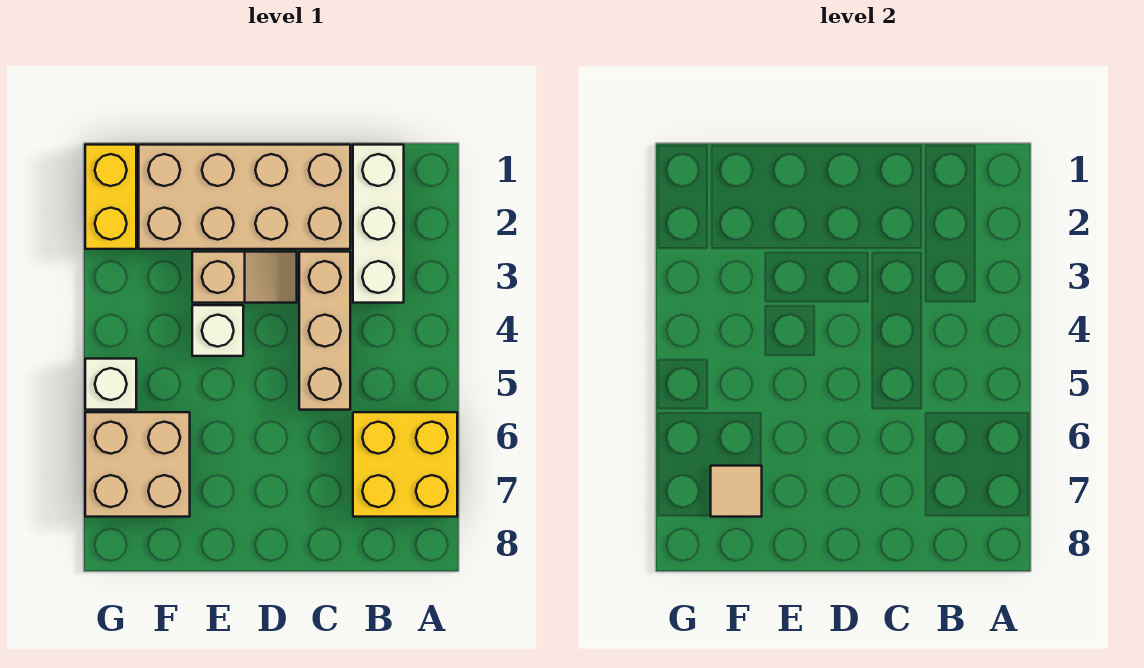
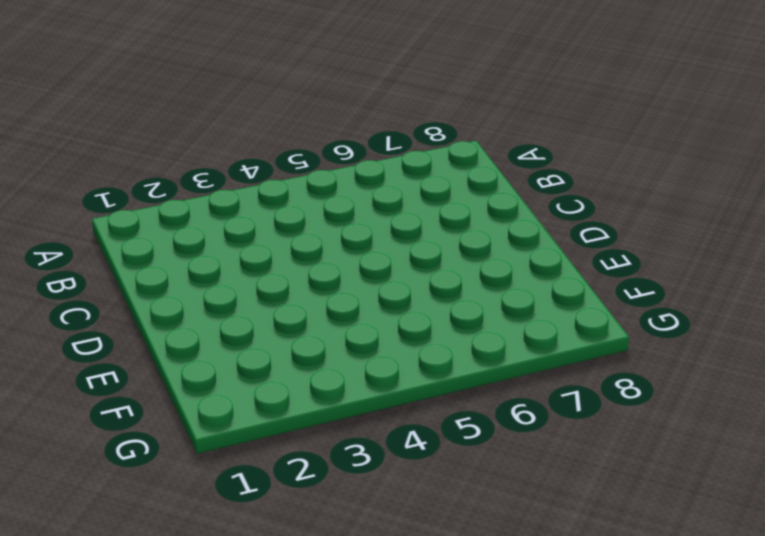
none -> yellow 2x2 brick [353,412,457,517]
none -> white 1x3 brick [353,145,404,303]

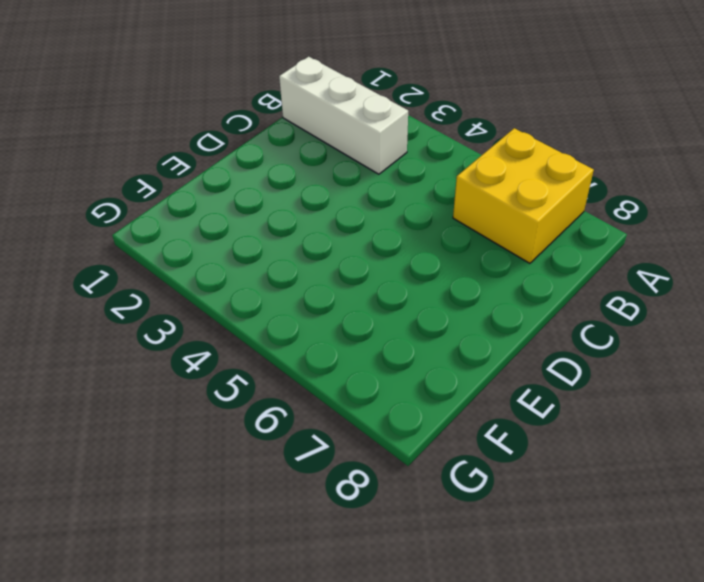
none -> tan 2x4 brick [139,145,350,249]
none -> tan 1x3 brick [299,252,350,410]

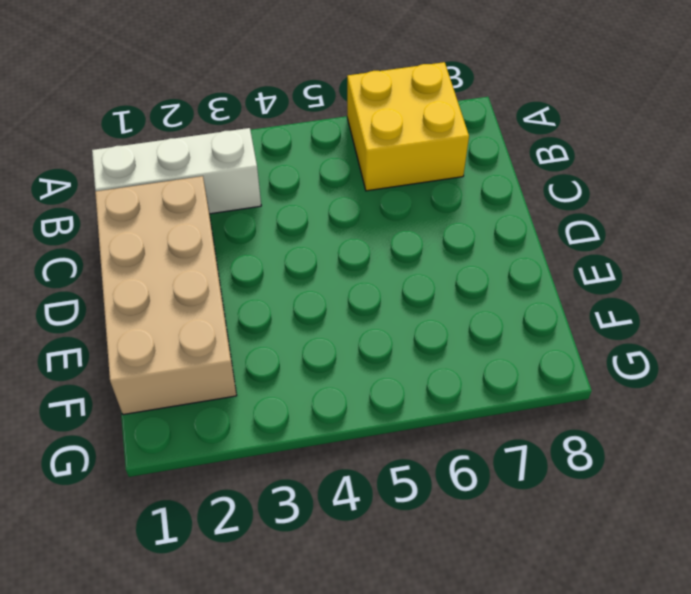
none -> tan 1x3 brick [299,252,350,410]
none -> tan 1x2 slope [192,252,297,303]

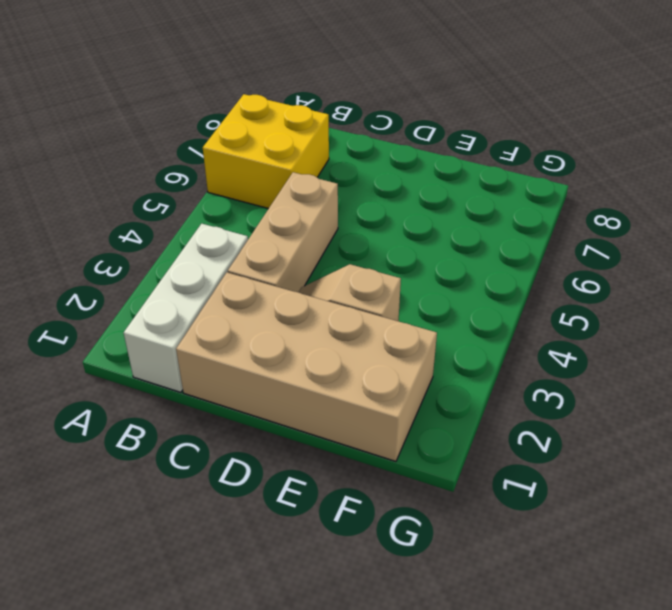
none -> white 1x1 brick [192,305,243,356]
none -> tan 2x2 brick [85,412,190,517]

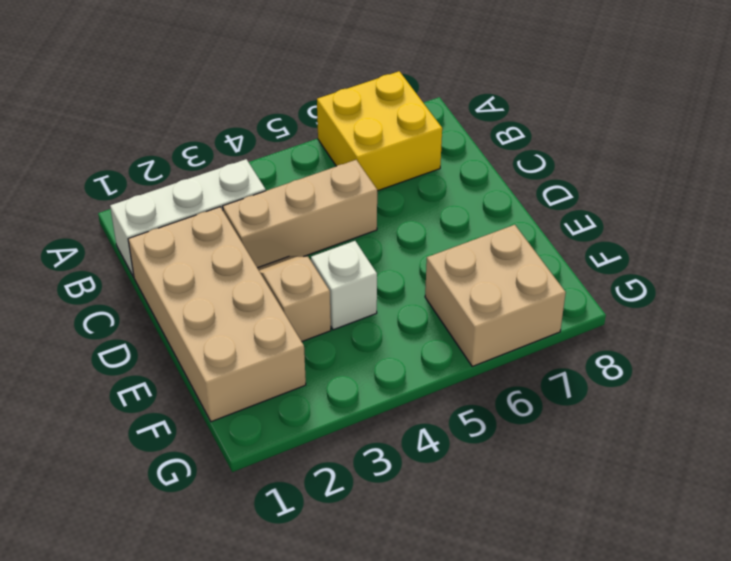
none -> yellow 1x2 brick [85,145,136,249]
none -> white 1x1 brick [85,359,136,410]

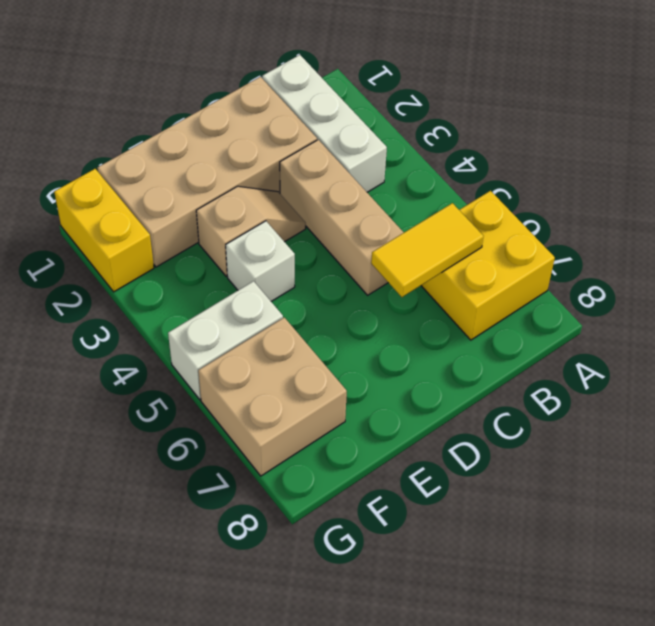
yellow 1x2 tile [371,203,484,297] -> none
white 1x2 brick [168,281,283,399] -> white 1x1 brick [85,359,136,410]
none -> tan 1x1 tile [711,466,762,517]

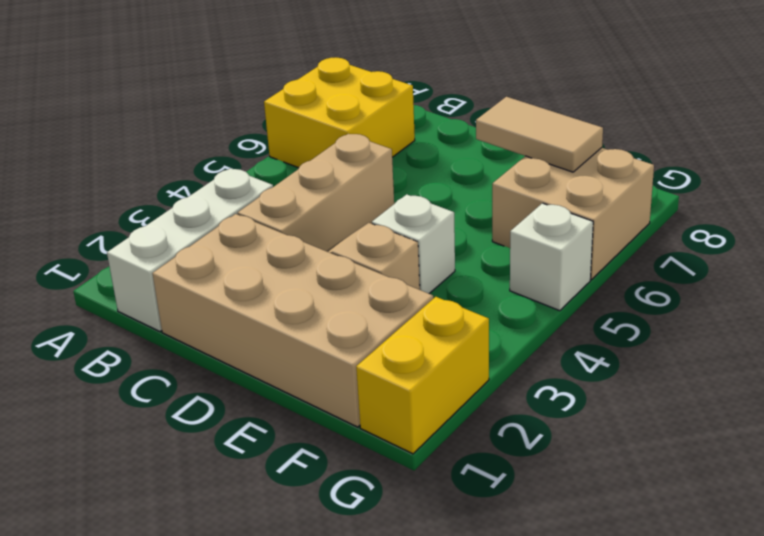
tan 1x2 tile [476,97,603,172] -> tan 1x1 tile [711,466,762,517]

